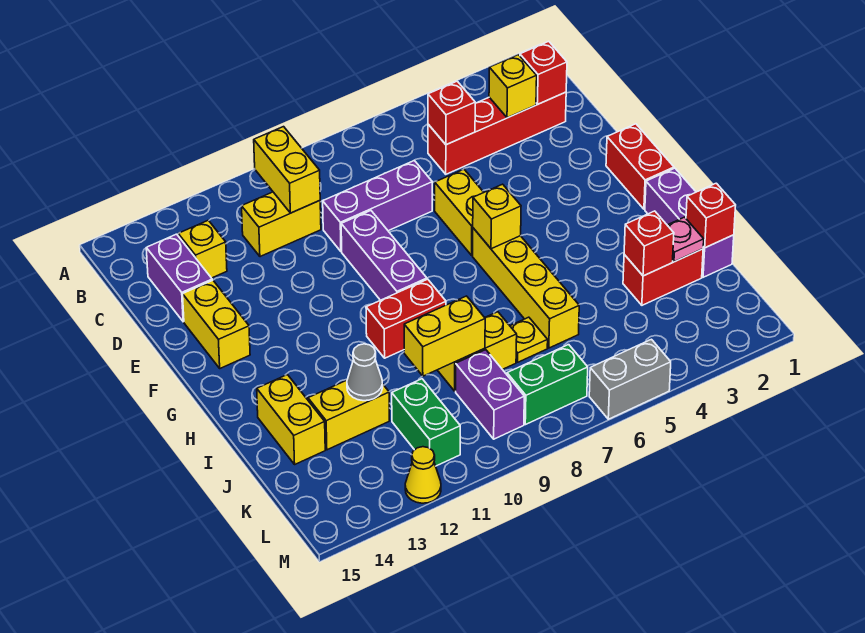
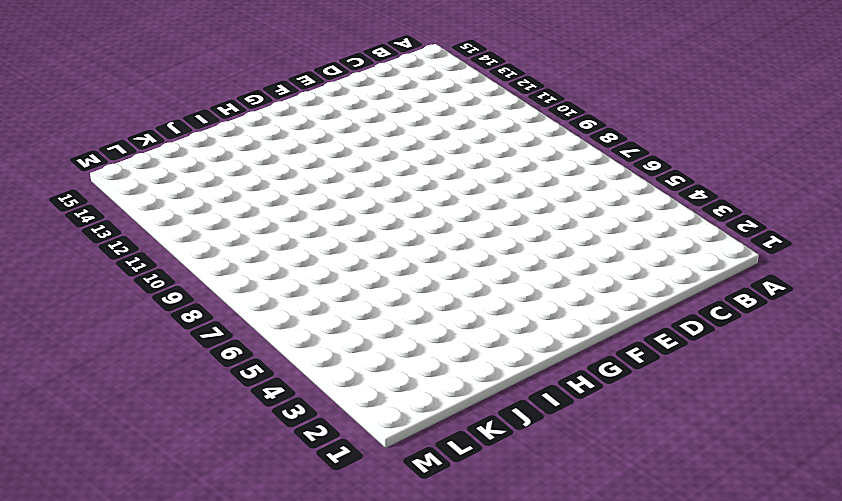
none -> red 1x4 brick [428,92,566,174]
none -> yellow 1x2 brick [242,192,321,257]
none -> yellow 1x1 brick [178,220,227,278]
none -> purple 1x2 brick [146,234,212,322]

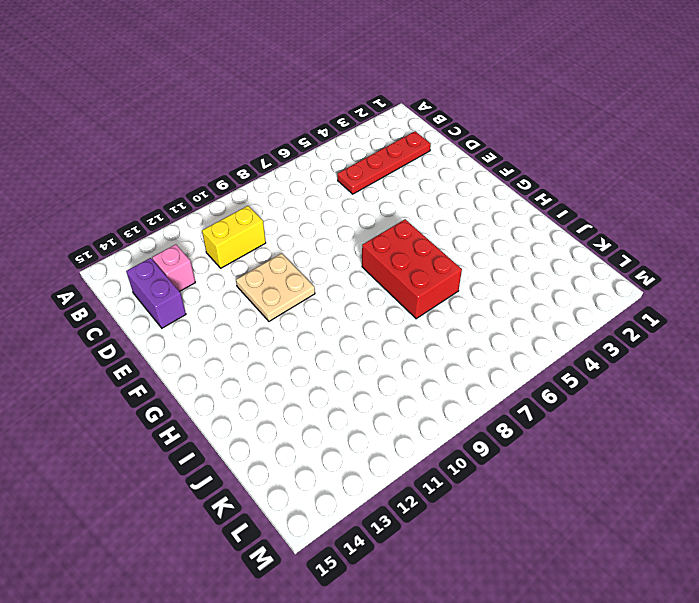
red 1x4 plate [337,131,431,194] -> red 1x4 brick [428,92,566,174]
pink 1x1 brick [152,244,195,292] -> yellow 1x1 brick [178,220,227,278]
tan 2x2 plate [236,253,315,321] -> none
red 2x3 brick [362,219,462,319] -> yellow 1x4 brick [473,228,579,348]
none -> purple 1x3 brick [323,160,432,252]
none -> yellow 1x2 brick [435,169,484,255]
none -> purple 1x3 brick [341,211,427,300]
none -> yellow 1x2 brick [183,280,250,368]

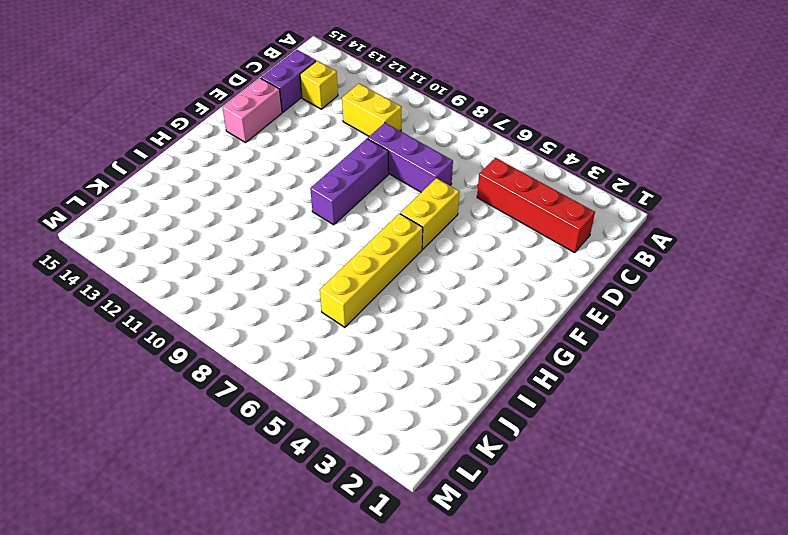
pink 1x2 brick [222,78,282,143] -> yellow 1x2 brick [183,280,250,368]
none -> red 1x2 brick [606,124,674,209]
none -> purple 1x3 brick [645,168,734,277]
none -> red 1x2 brick [366,279,446,358]
none -> yellow 1x2 brick [257,375,325,464]

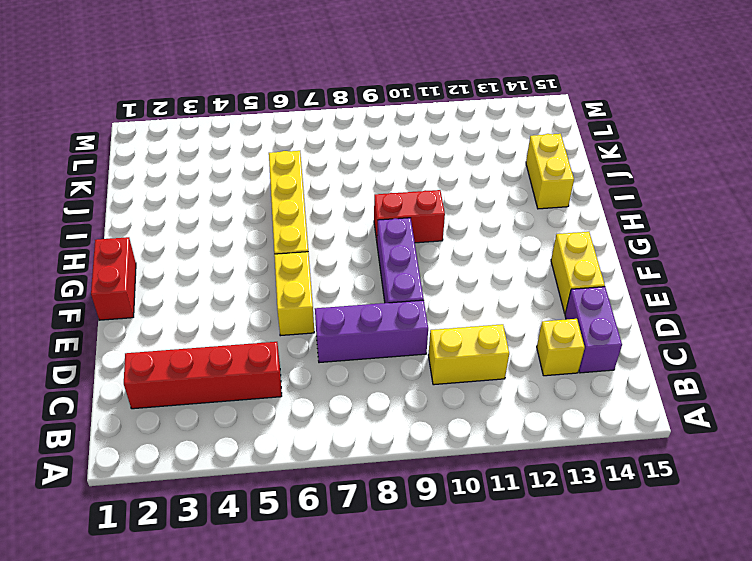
none -> purple 1x3 brick [645,168,734,277]
none -> red 1x2 brick [623,249,703,305]
none -> yellow 1x1 plate [510,317,548,362]
none -> yellow 1x2 brick [438,312,517,391]

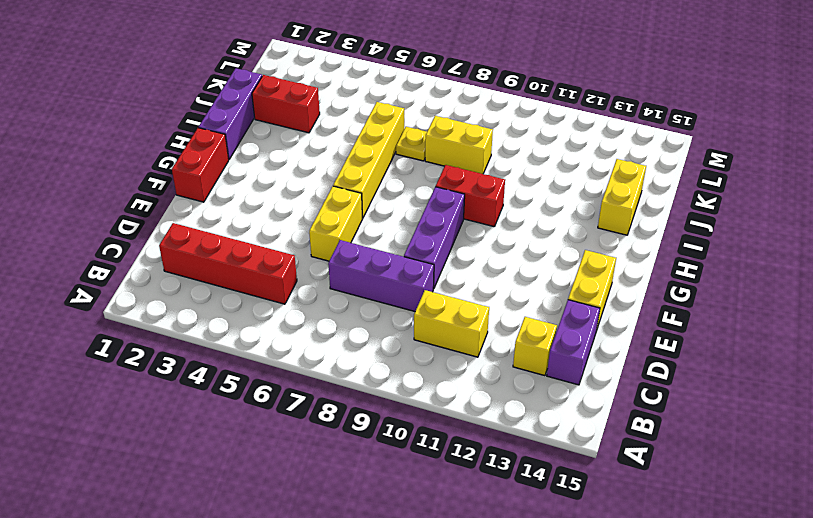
none -> yellow 1x2 brick [308,380,389,450]
none -> purple 1x2 brick [456,350,524,439]
none -> green 1x2 brick [392,379,460,466]
none -> green 1x2 brick [507,345,588,425]

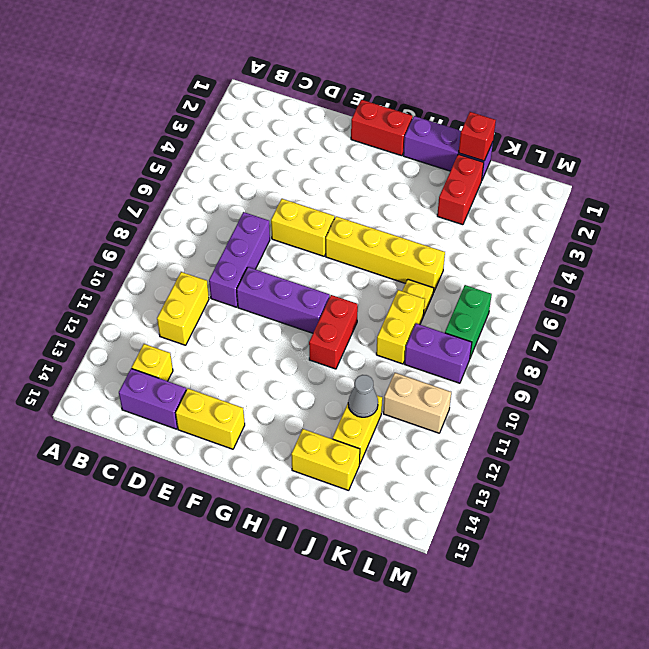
tan 1x2 brick [383,373,451,433] -> green 1x2 brick [392,379,460,466]
none -> red 1x4 brick [428,92,566,174]
none -> grey 1x2 brick [589,339,671,419]
none -> yellow 1x1 cone [405,447,441,503]
none -> yellow 1x2 brick [254,127,320,213]

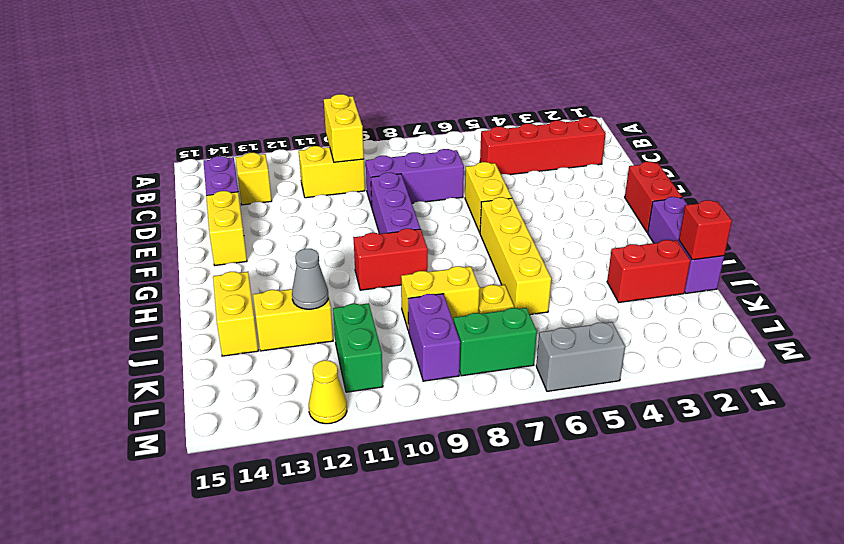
none -> red 1x1 brick [520,41,567,104]
none -> yellow 1x1 brick [489,55,537,118]
none -> red 1x1 brick [428,81,475,145]
none -> yellow 1x1 brick [473,184,521,249]

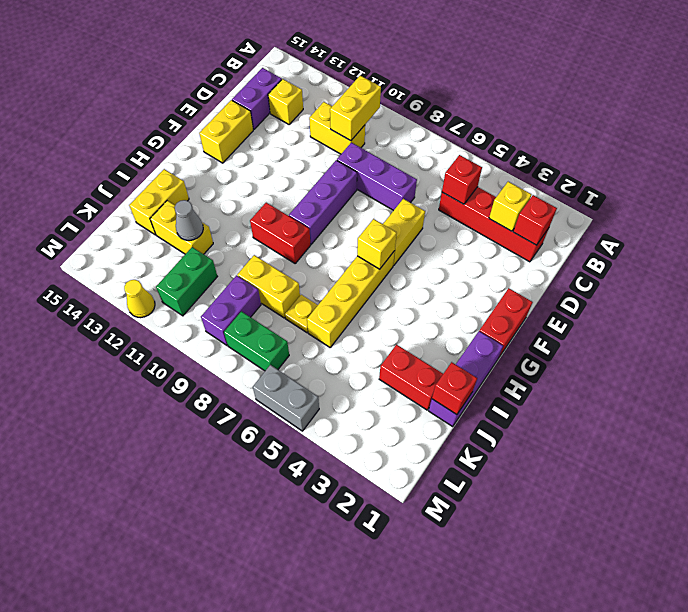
none -> pink 1x1 plate [667,217,704,262]
none -> red 1x1 brick [624,211,674,276]
none -> yellow 1x2 brick [404,296,485,376]

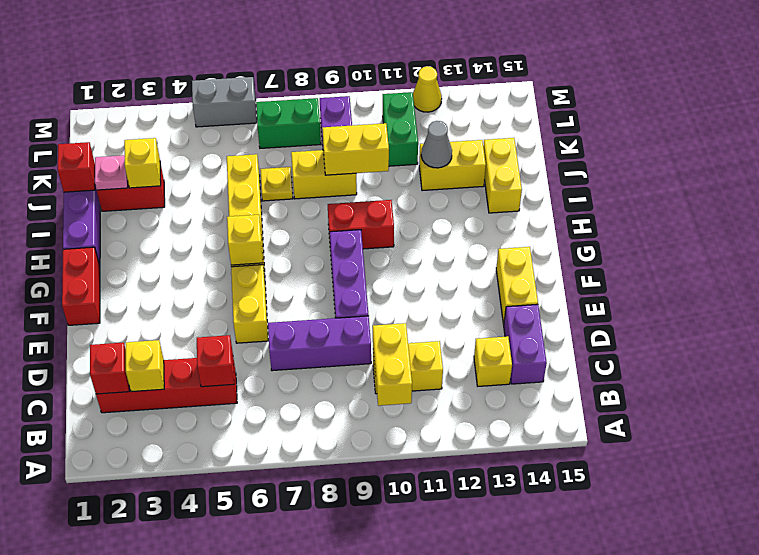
yellow 1x1 brick [124,138,161,188] -> red 1x1 brick [624,211,674,276]

